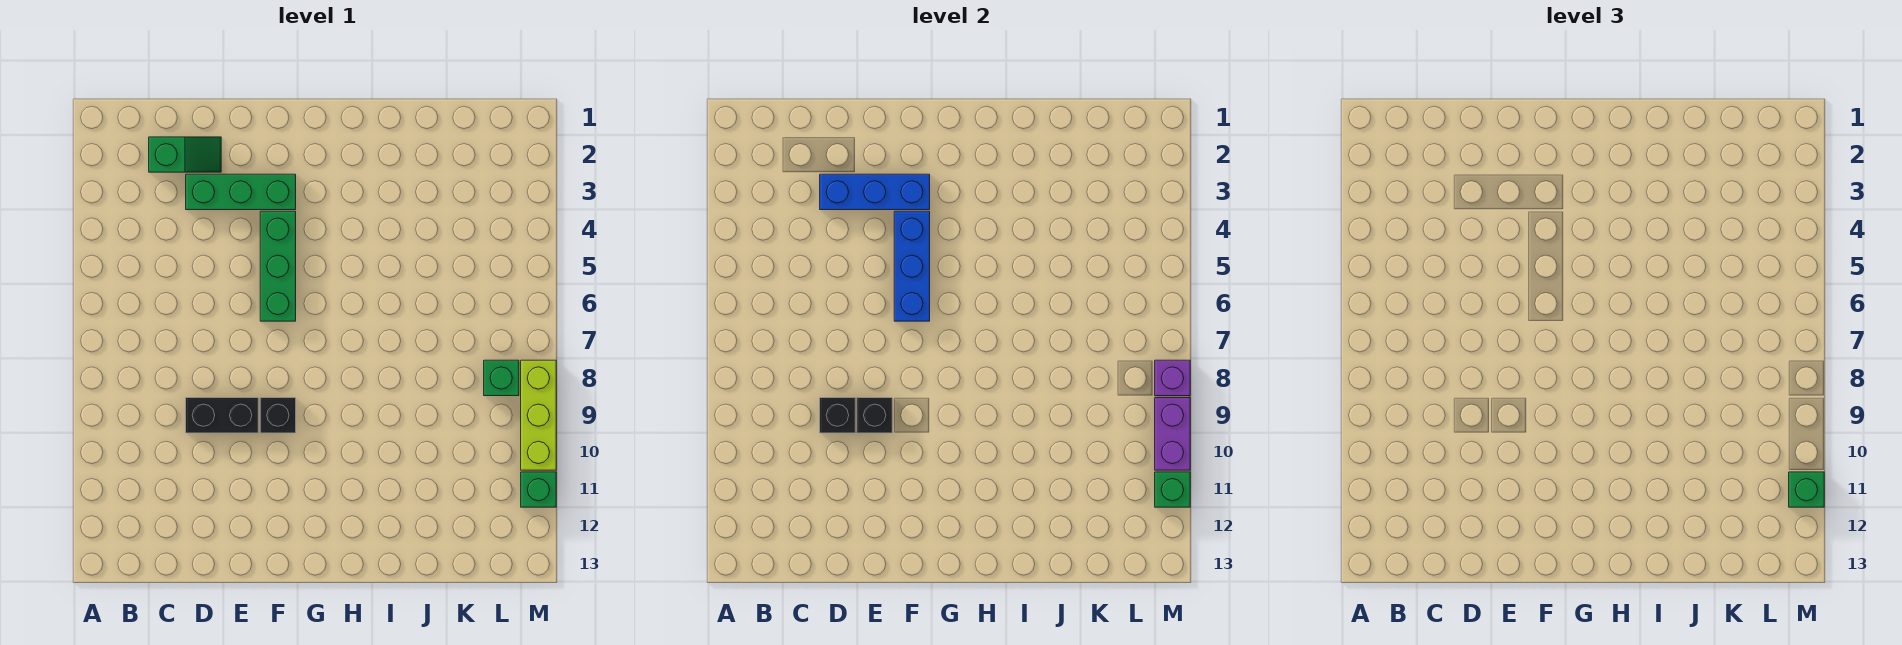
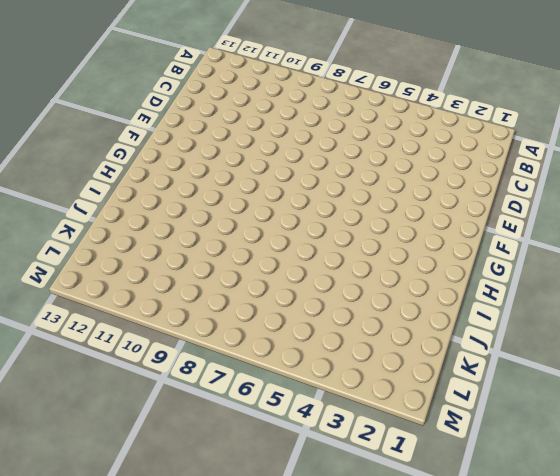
none -> green 1x2 slope [149,137,221,172]
none -> green 1x3 brick [186,174,296,210]
none -> black 1x2 brick [186,398,258,433]

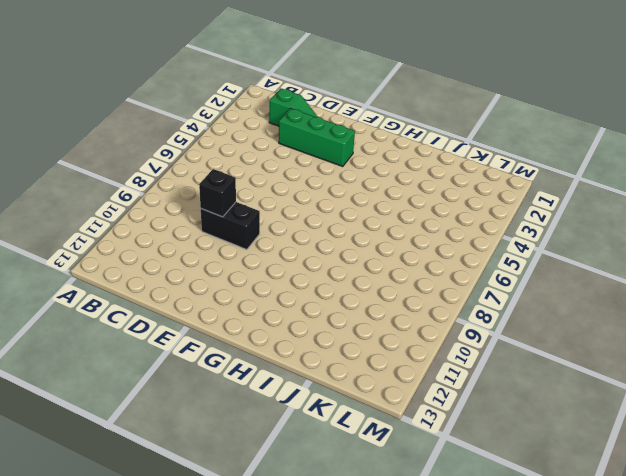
none -> green 1x3 brick [260,211,296,321]
none -> black 1x1 brick [260,398,296,433]
none -> green 1x1 brick [484,360,519,396]

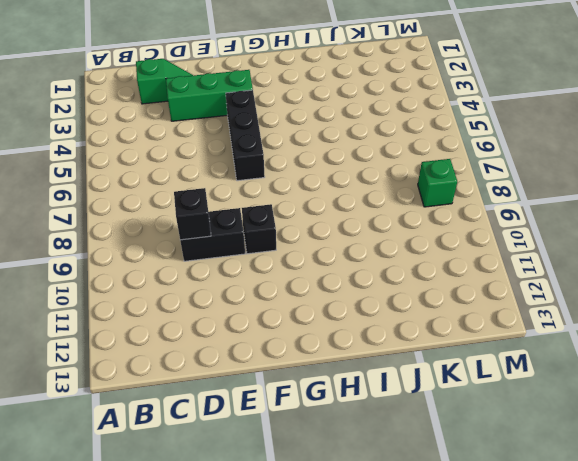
black 1x3 brick [226,90,265,181] -> green 1x3 brick [260,211,296,321]
none -> lime 1x3 brick [521,360,556,470]
none -> green 1x1 brick [521,472,556,507]
none -> blue 1x3 brick [820,174,930,210]

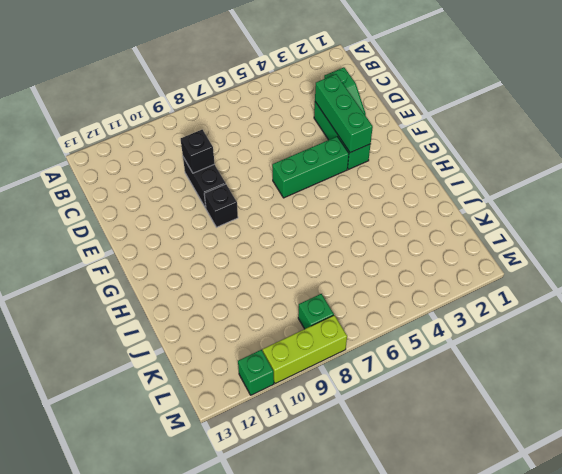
green 1x3 brick [315,74,373,153] -> blue 1x3 brick [820,174,930,210]
none -> black 1x1 brick [857,398,892,433]
none -> blue 1x3 brick [894,211,930,321]
none -> purple 1x1 brick [1155,360,1190,396]

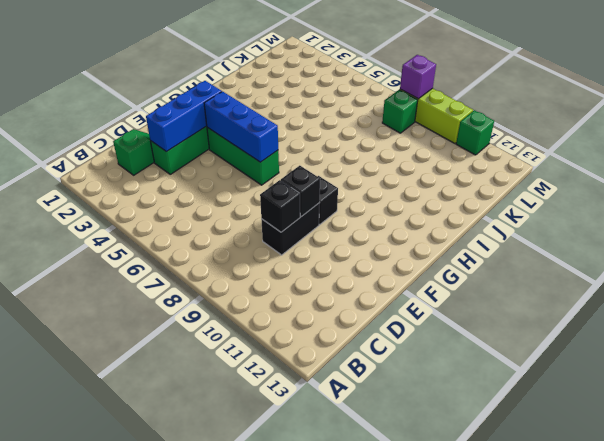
none -> purple 1x2 brick [1155,398,1190,470]
none -> green 1x1 brick [1155,472,1190,507]
none -> green 1x1 brick [1789,472,1824,507]

